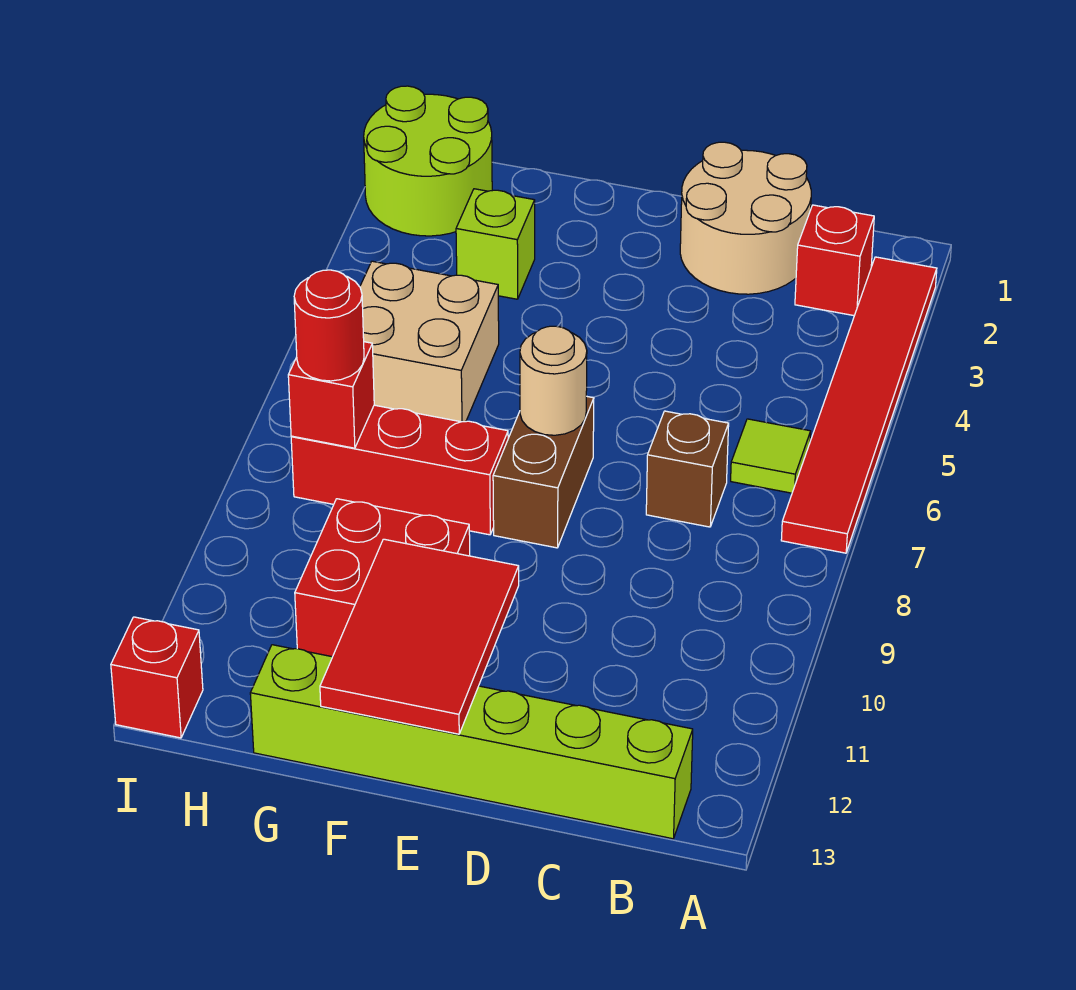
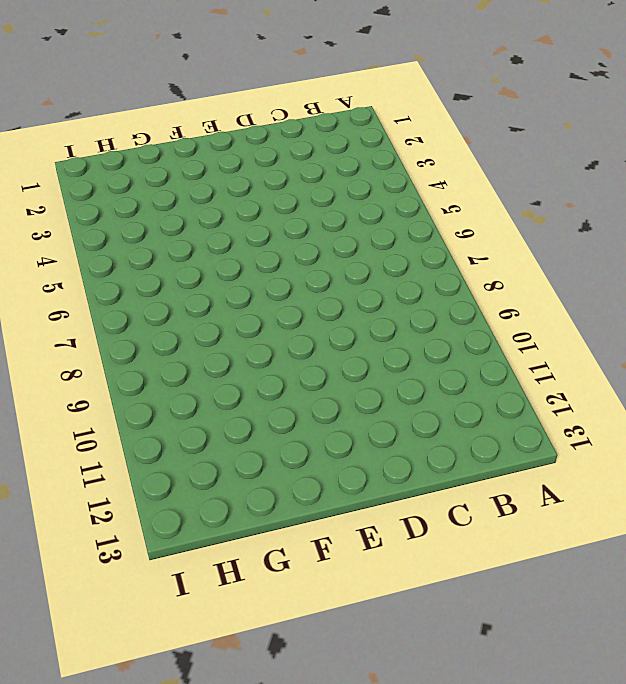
none -> red 1x6 tile [781,257,937,553]
none -> red 1x1 brick [795,205,874,316]
none -> lime 1x1 tile [731,419,811,493]

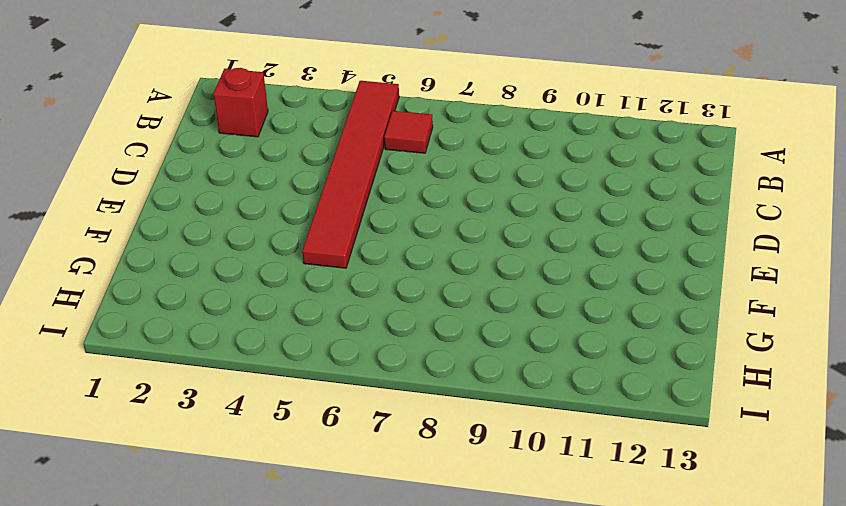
red 1x6 tile [302,81,399,268] -> red 1x6 tile turned to [781,257,937,553]
red 1x1 tile [384,111,433,153] -> lime 1x1 tile [731,419,811,493]
none -> lime 1x6 brick [250,645,693,839]
none -> tan 2x2 round brick [680,142,811,294]
none -> brown 1x1 brick [646,411,729,527]

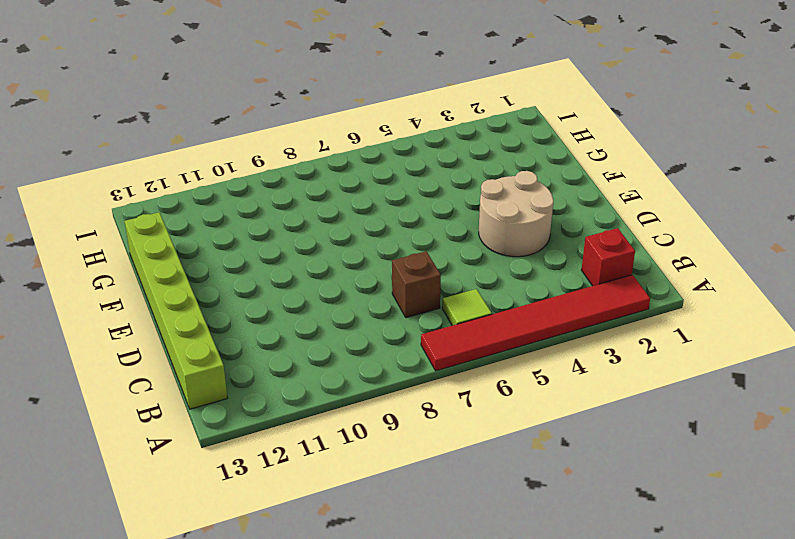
tan 2x2 round brick [479,171,554,257] -> tan 2x2 round brick moved to [680,142,811,294]
none -> brown 1x2 brick [493,396,594,548]
none -> red 1x3 brick [291,405,508,535]
none -> red 2x2 brick [295,499,470,657]

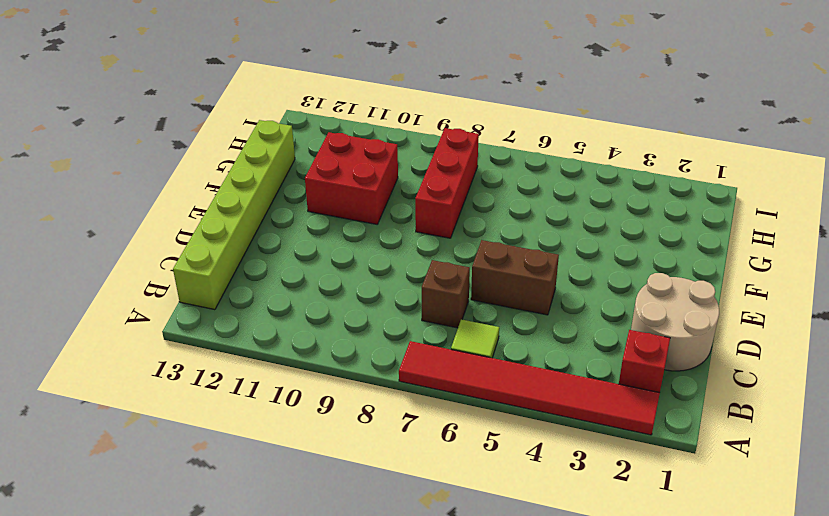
brown 1x2 brick [471,240,559,315] -> brown 1x2 brick moved to [493,396,594,548]
none -> lime 1x1 brick [456,189,535,299]
none -> tan 2x2 brick [360,261,499,422]
none -> lime 2x2 round brick [364,86,492,236]

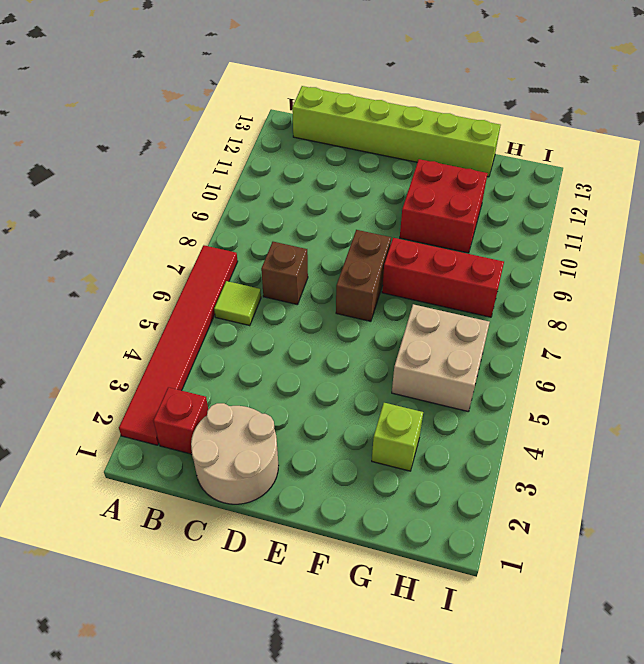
none -> lime 2x2 round brick [364,86,492,236]
none -> red 1x1 brick [111,617,203,738]
none -> tan 1x1 round brick [520,326,587,435]

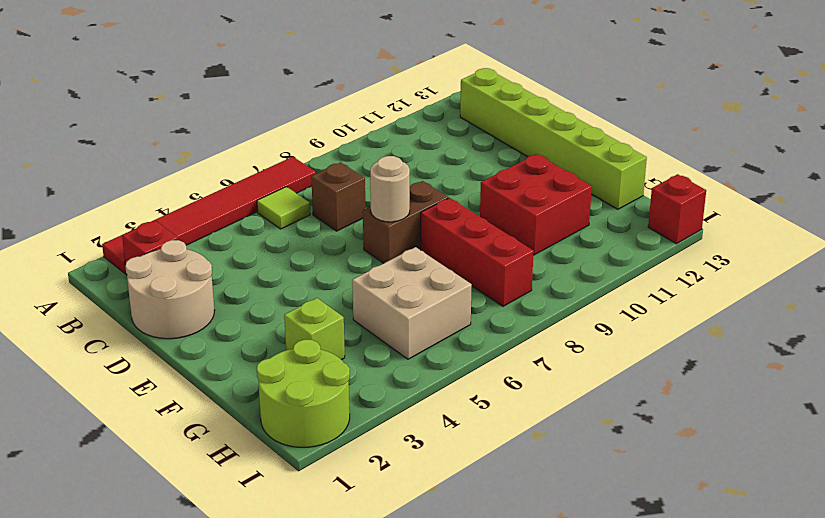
none -> red 2x3 tile [320,539,519,734]
none -> red 1x1 brick [288,342,374,448]
none -> red 1x1 round brick [294,270,364,381]

